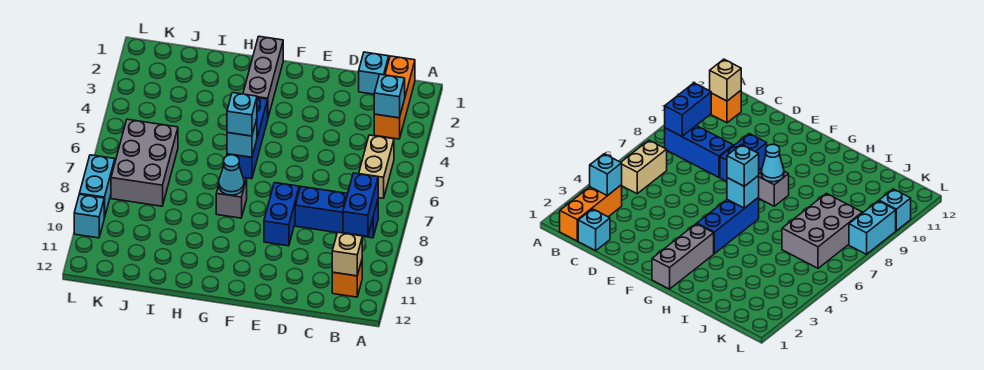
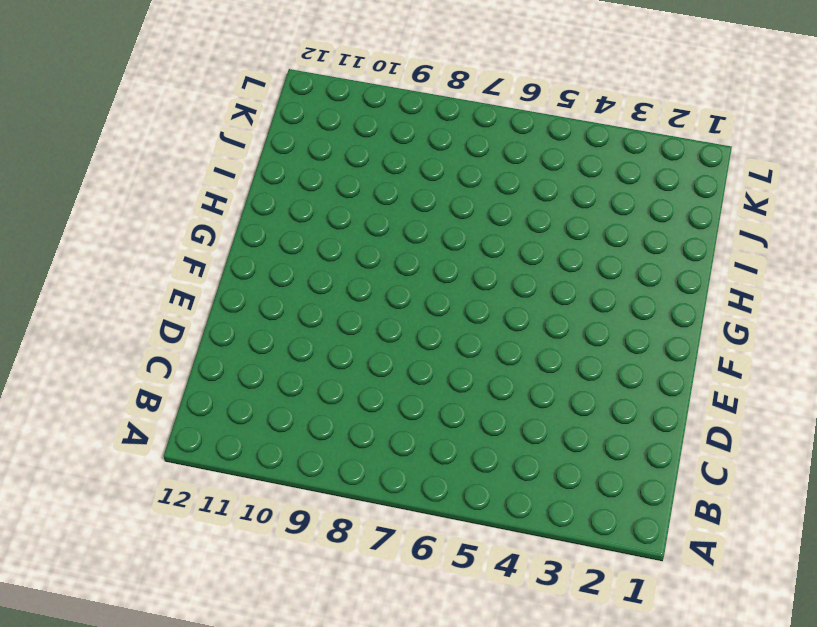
none -> orange 1x3 brick [374,56,415,139]
none -> tan 1x2 brick [359,135,394,198]
none -> blue 1x3 brick [295,187,378,238]

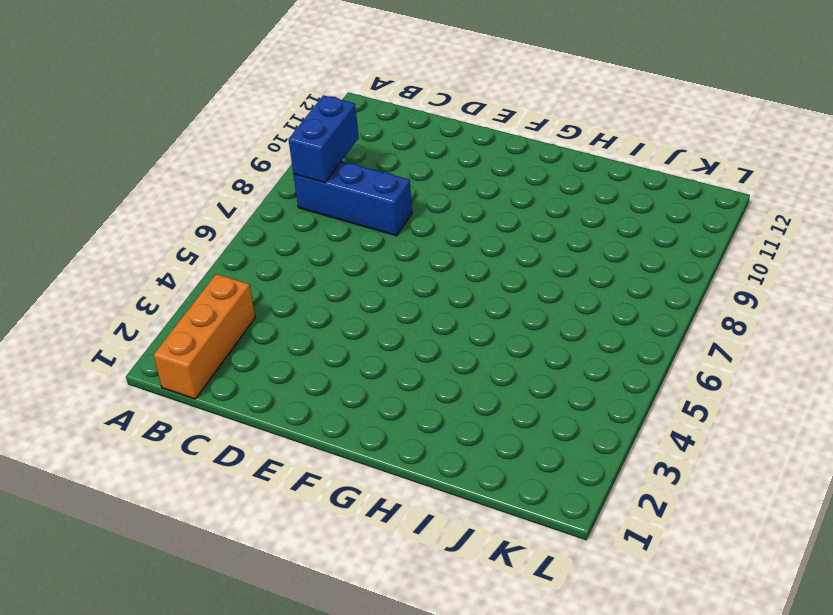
none -> tan 1x2 brick [359,135,394,198]
none -> orange 1x1 brick [332,261,362,297]
none -> cyan 1x1 brick [359,52,389,94]

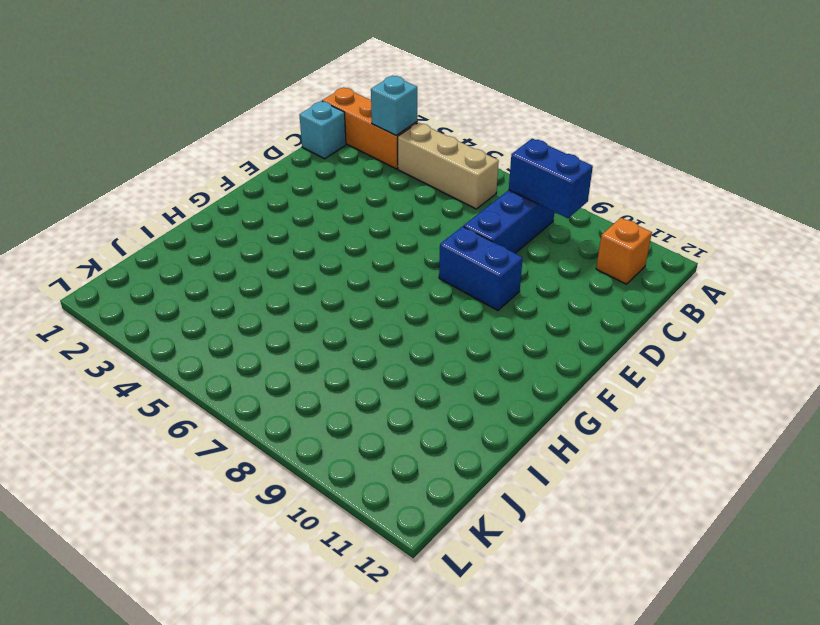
tan 1x3 brick [398,123,499,209] -> tan 1x2 brick [359,135,394,198]
none -> grey 1x3 brick [243,36,283,117]
none -> blue 1x3 brick [227,98,268,179]
none -> grey 1x1 brick [216,178,247,218]

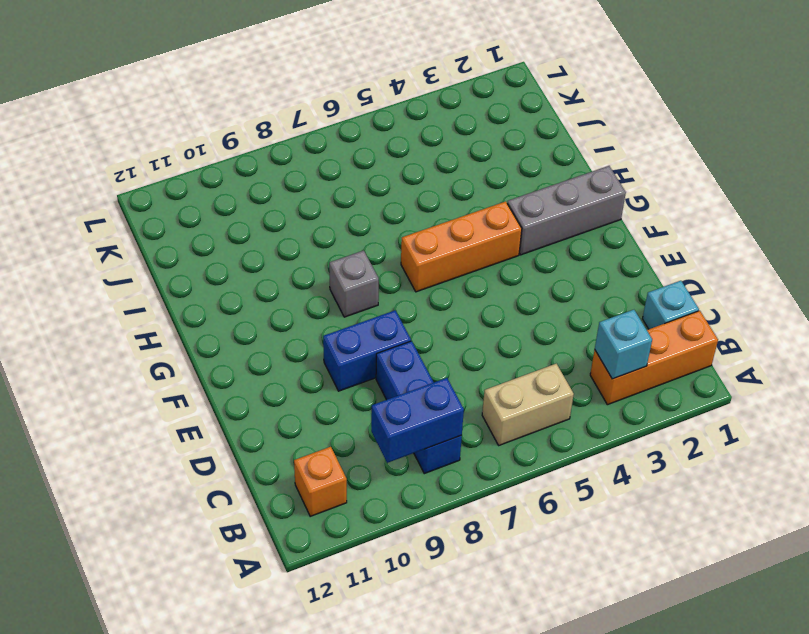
orange 1x3 brick [401,201,522,292] -> blue 1x3 brick [227,98,268,179]
none -> grey 2x3 brick [111,119,178,206]
none -> cyan 1x2 brick [79,155,115,218]
none -> cyan 1x1 brick [74,194,104,238]

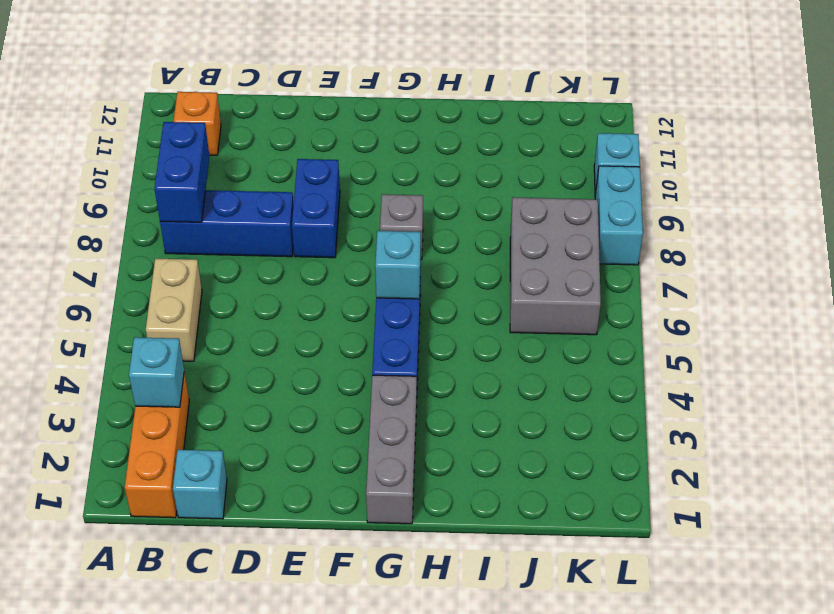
none -> tan 1x1 brick [332,232,362,276]
none -> cyan 1x1 cone [219,155,244,195]
none -> cyan 1x1 brick [227,93,257,136]

